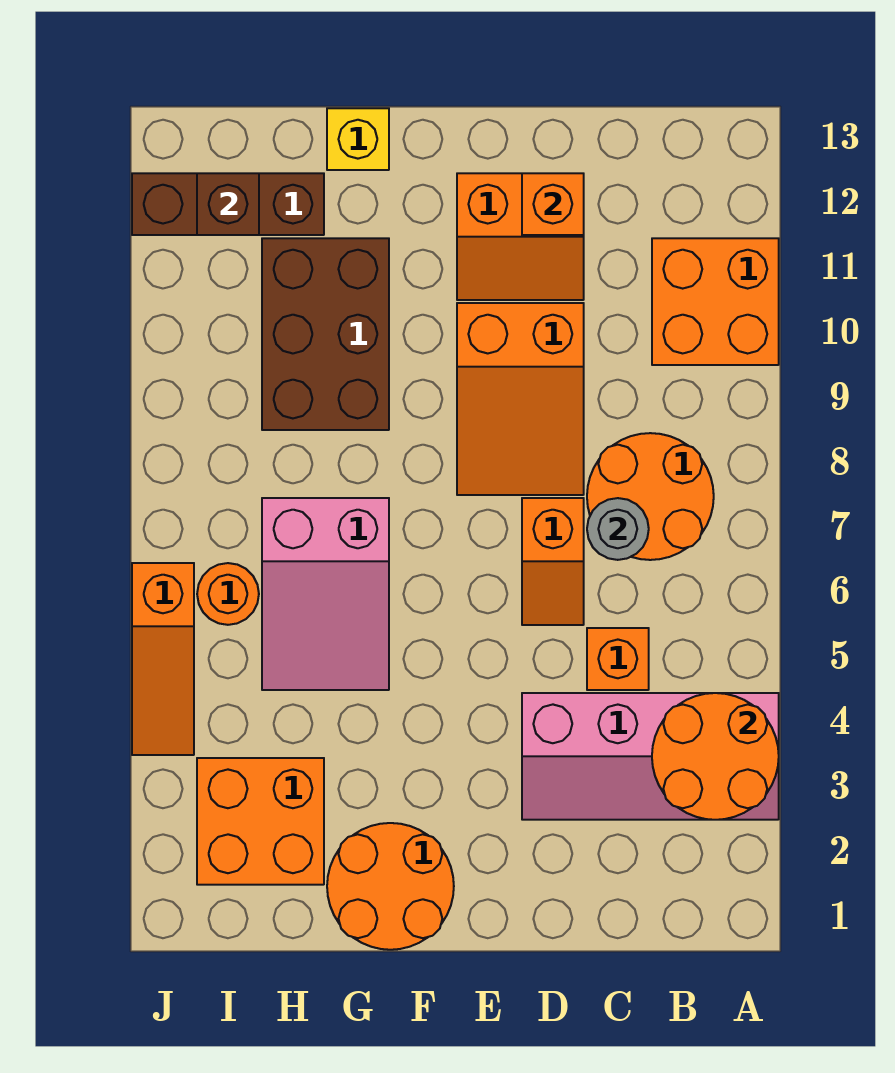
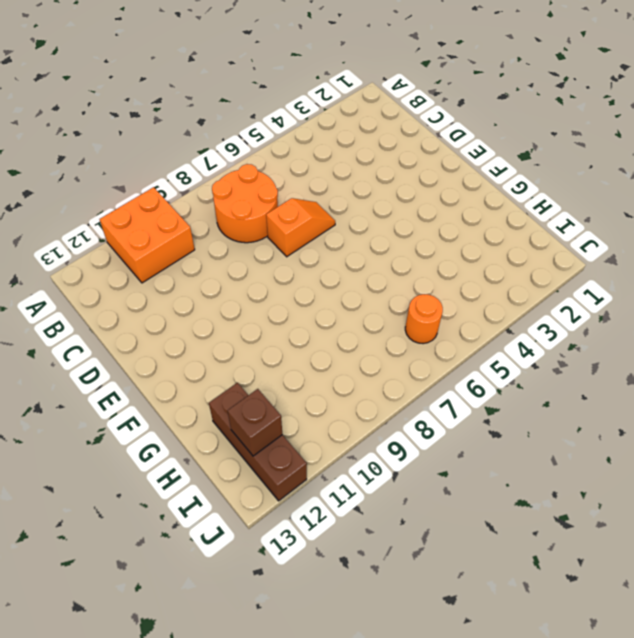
none -> pink 2x4 slope [522,693,779,820]
none -> orange 1x1 brick [587,628,649,690]
none -> orange 2x3 slope [457,303,584,495]

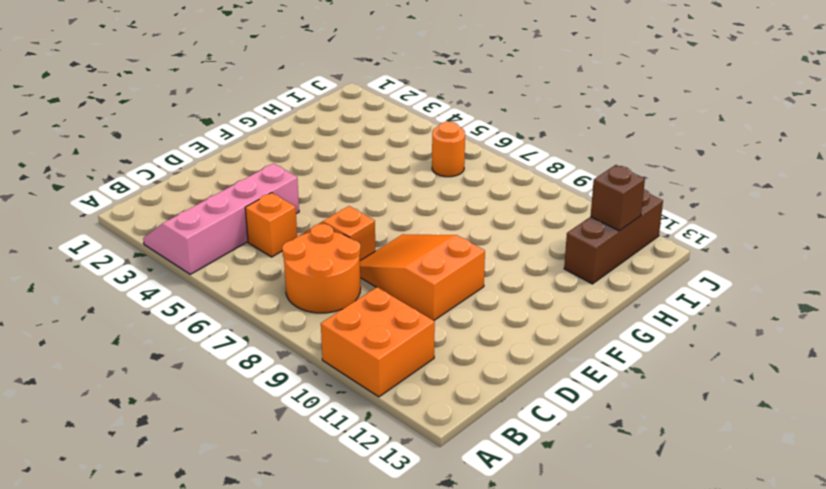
none -> orange 2x2 slope [457,173,584,300]
none -> orange 2x2 round brick [327,823,454,950]
none -> pink 2x3 slope [262,498,389,690]

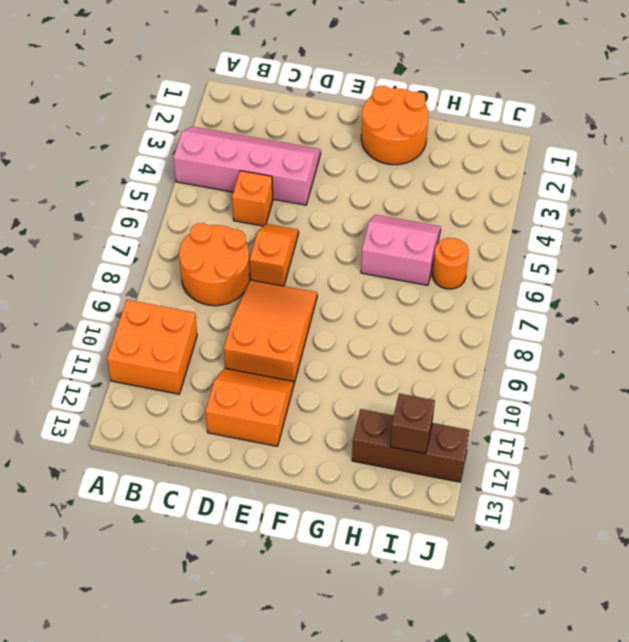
pink 2x2 slope [361,215,441,285] -> pink 2x3 slope [262,498,389,690]
none -> brown 2x3 brick [262,238,389,430]
none -> yellow 1x1 brick [327,108,389,170]
none -> orange 2x2 brick [197,758,324,885]

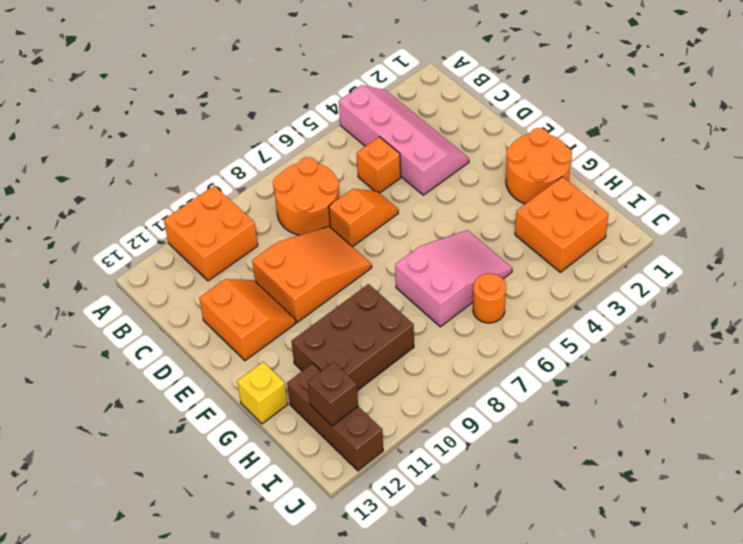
none -> orange 1x3 slope [132,563,194,755]
none -> orange 2x2 round brick [652,693,779,820]
none -> grey 1x1 round brick [587,498,649,560]

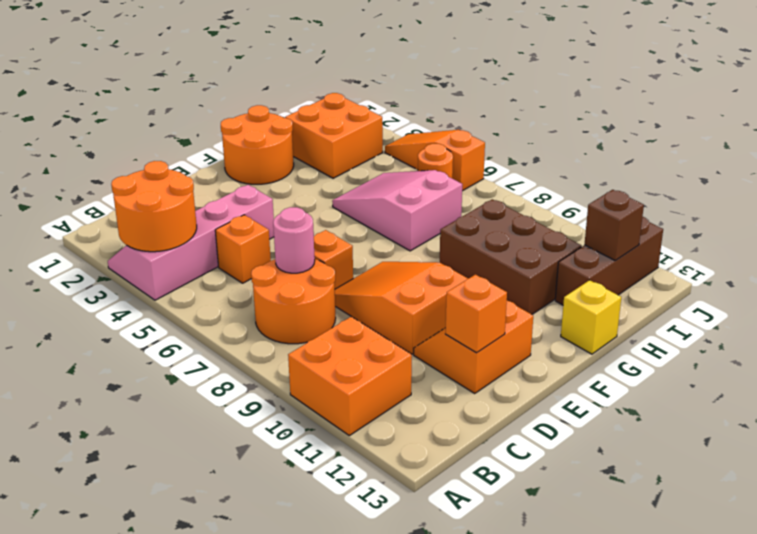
pink 1x1 round brick [273,207,315,273] -> grey 1x1 round brick [587,498,649,560]

